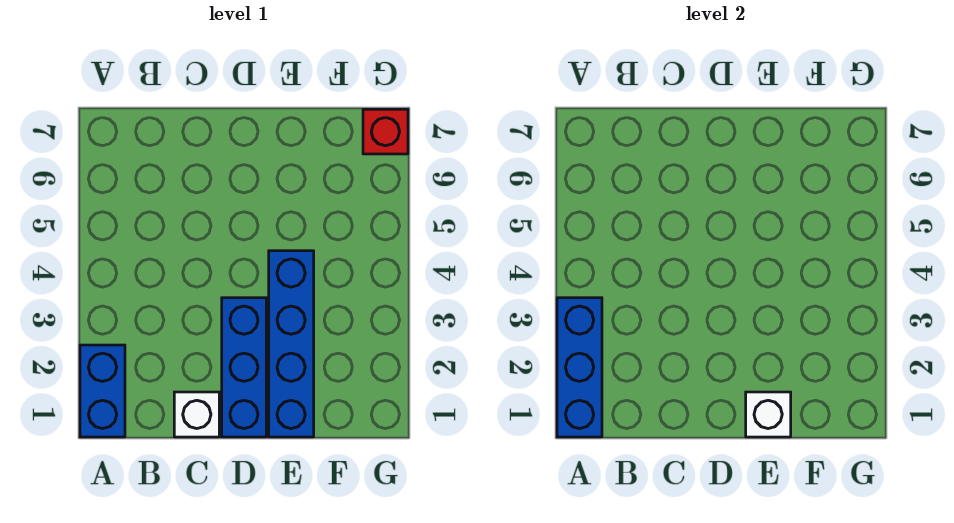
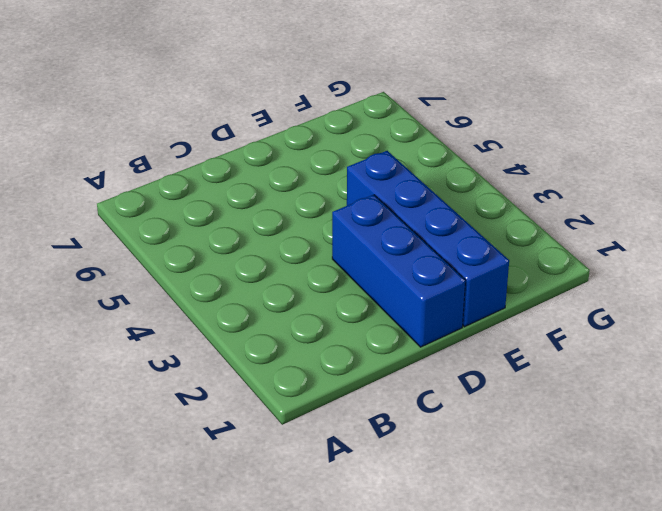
none -> blue 1x2 brick [80,345,125,437]
none -> white 1x1 brick [174,392,219,437]

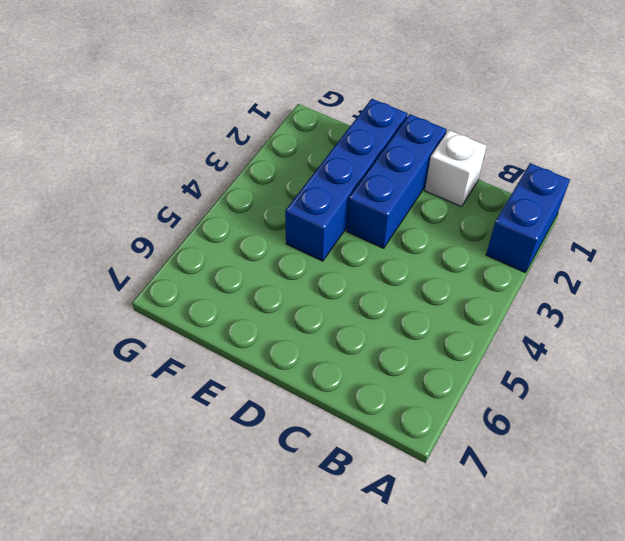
none -> red 1x1 brick [363,109,408,154]
none -> blue 1x3 brick [557,298,602,437]

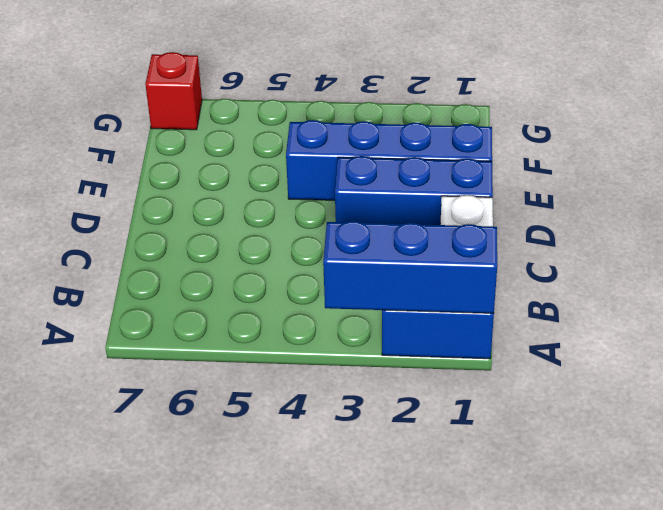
none -> white 1x1 brick [746,392,791,437]

